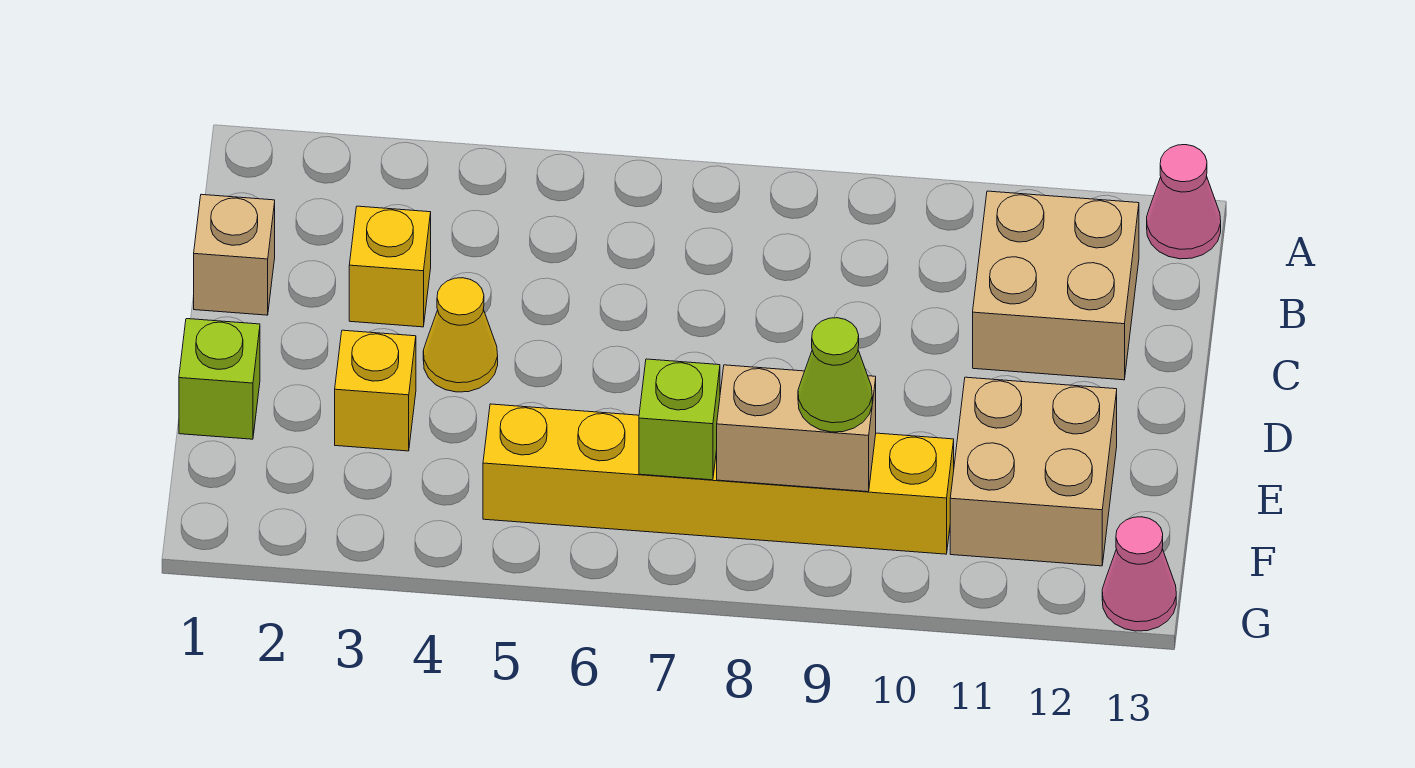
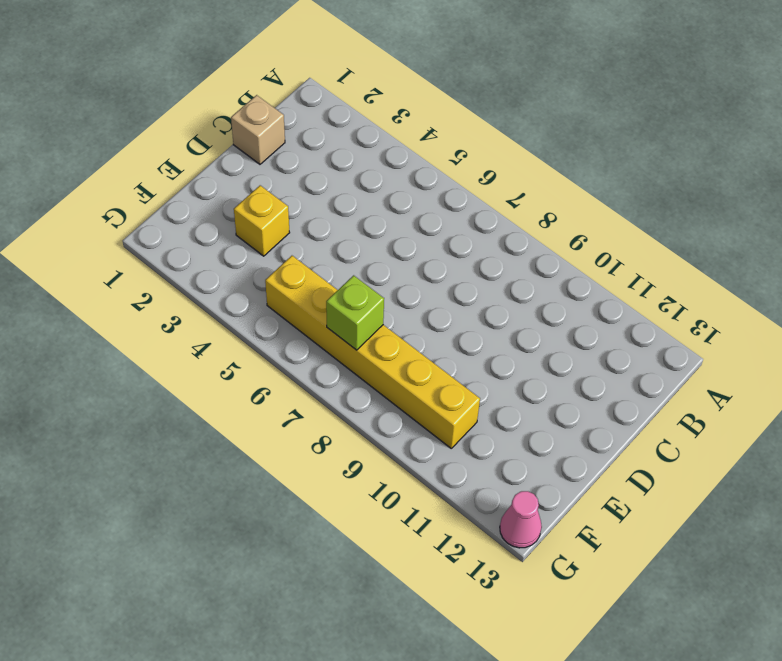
none -> pink 1x1 cone [1147,145,1221,259]
none -> tan 2x2 brick [973,191,1139,380]
none -> yellow 1x1 brick [349,206,431,327]

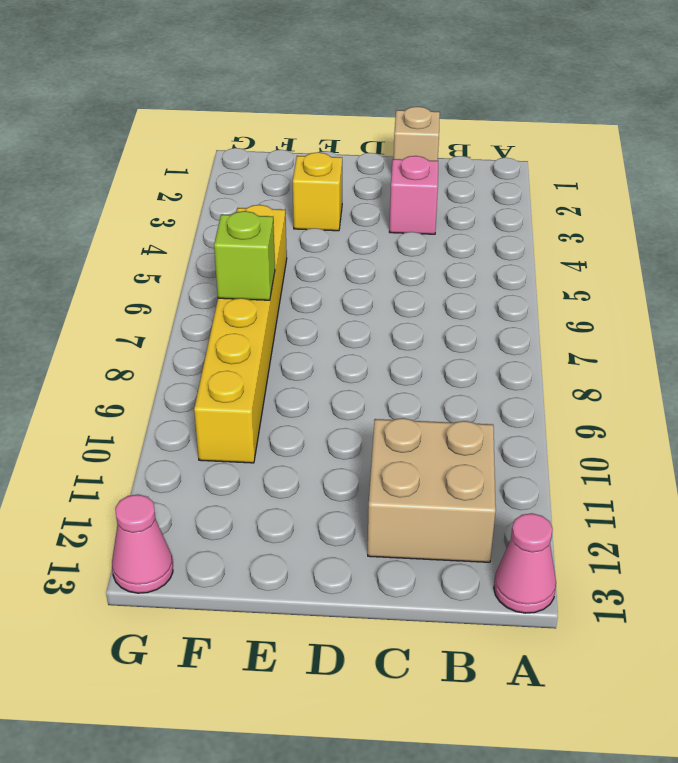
pink 1x1 brick [390,156,438,234] -> yellow 1x1 brick [349,206,431,327]
none -> yellow 1x1 cone [423,278,498,392]
none -> lime 1x1 brick [179,319,260,439]
none -> tan 2x2 brick [950,377,1117,566]

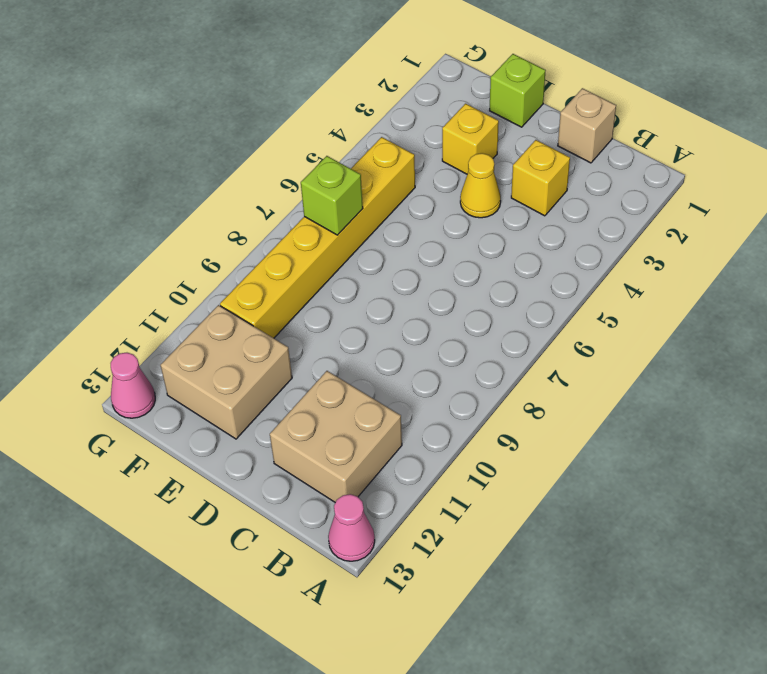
none -> tan 1x2 brick [717,365,876,492]
none -> lime 1x1 cone [798,318,872,432]

